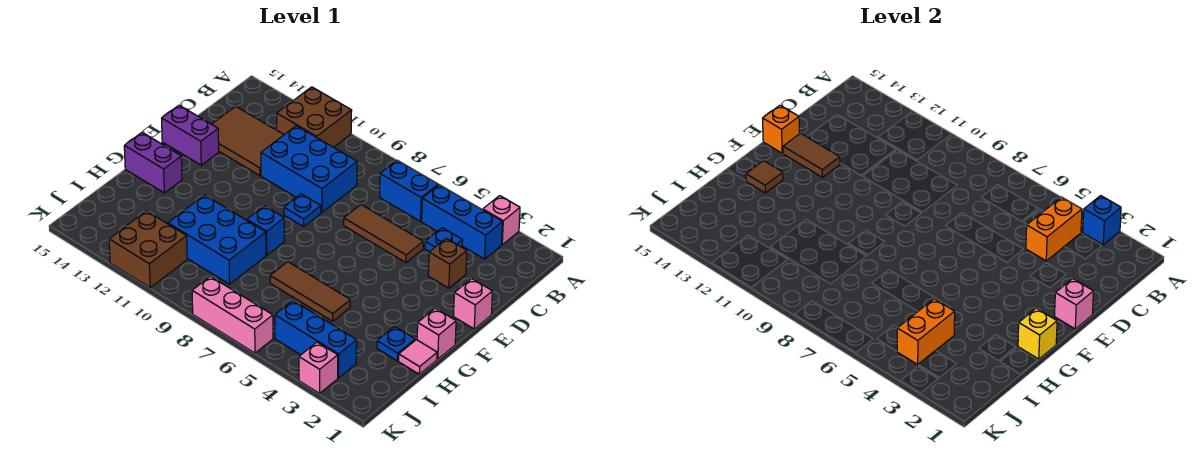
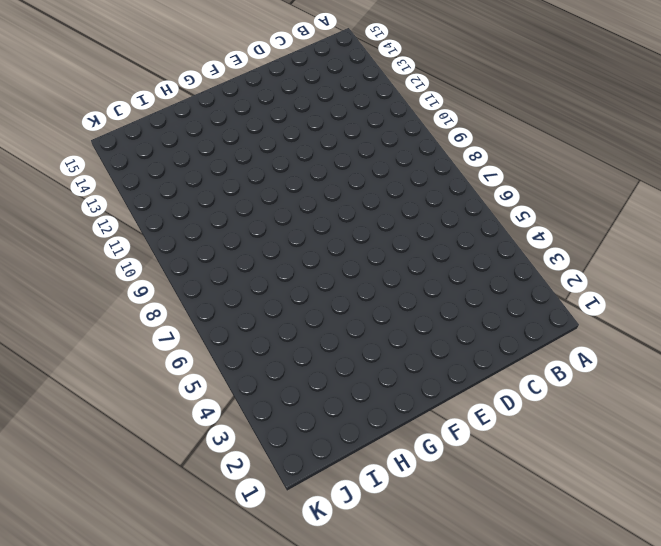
none -> pink 1x1 brick [483,196,520,245]
none -> brown 2x2 brick [277,87,352,147]
none -> blue 1x3 brick [422,185,502,259]
none -> blue 1x2 brick [380,160,438,221]

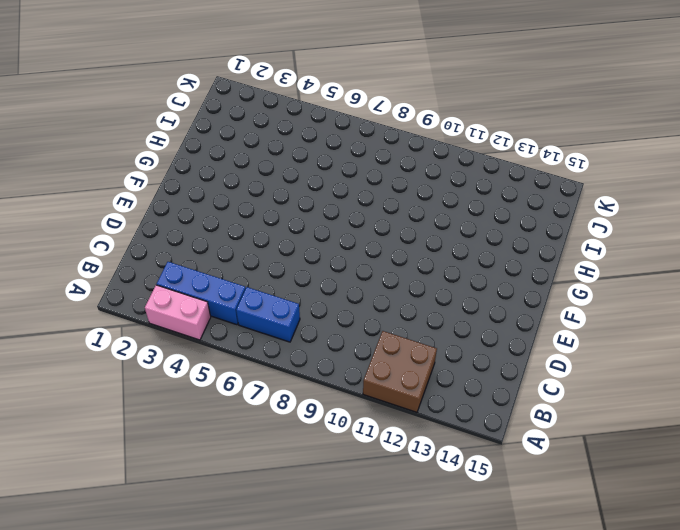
pink 1x2 brick [145,285,211,340] -> pink 1x1 brick [483,196,520,245]
none -> blue 1x1 plate [425,228,463,252]
none -> blue 2x3 brick [261,126,357,212]
none -> brown 2x3 tile [212,106,284,176]
none -> brown 1x1 brick [428,238,467,288]

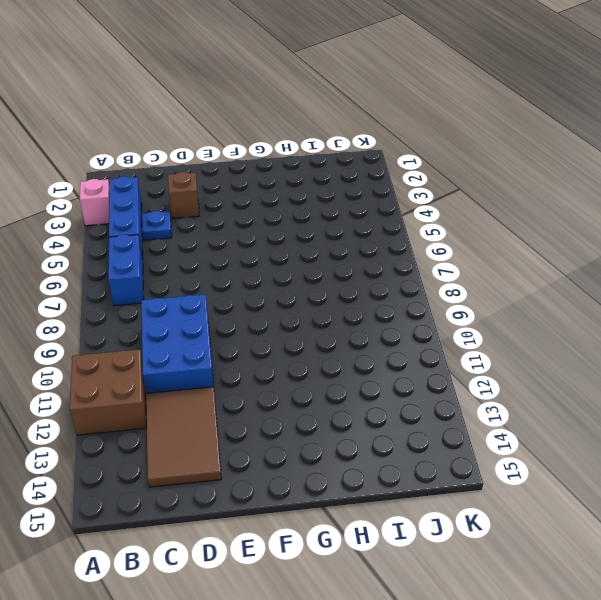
none -> brown 1x3 tile [344,205,423,263]
none -> pink 1x1 brick [454,279,493,329]
none -> blue 1x1 plate [284,194,321,227]
none -> purple 1x2 brick [162,105,219,165]

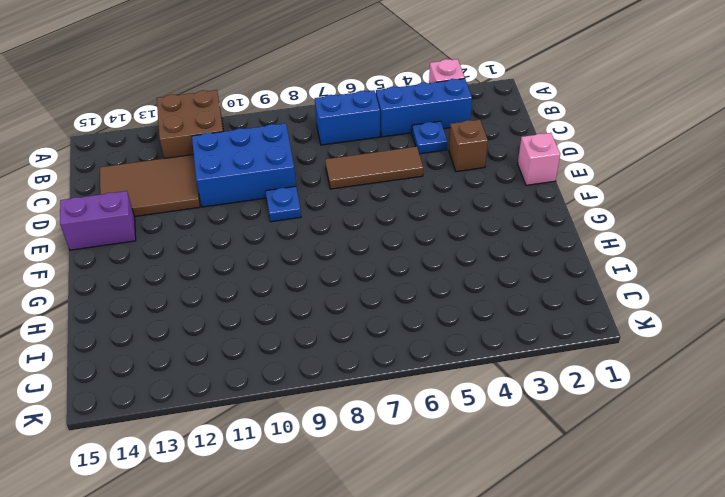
none -> pink 1x1 brick [417,308,456,359]
none -> blue 1x1 brick [247,206,284,255]
none -> purple 1x2 brick [124,132,182,193]
none -> pink 1x1 tile [399,340,437,374]

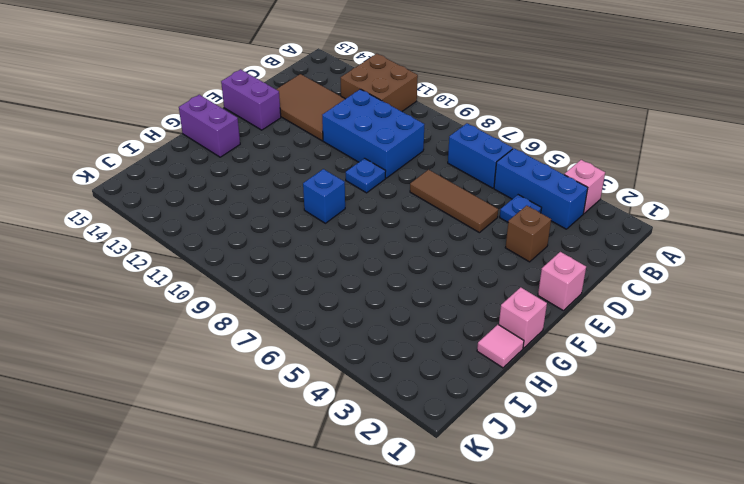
none -> blue 1x1 plate [377,326,415,361]
none -> brown 1x3 tile [270,262,350,321]
none -> blue 2x3 brick [168,195,266,284]
none -> blue 1x3 brick [275,301,357,378]

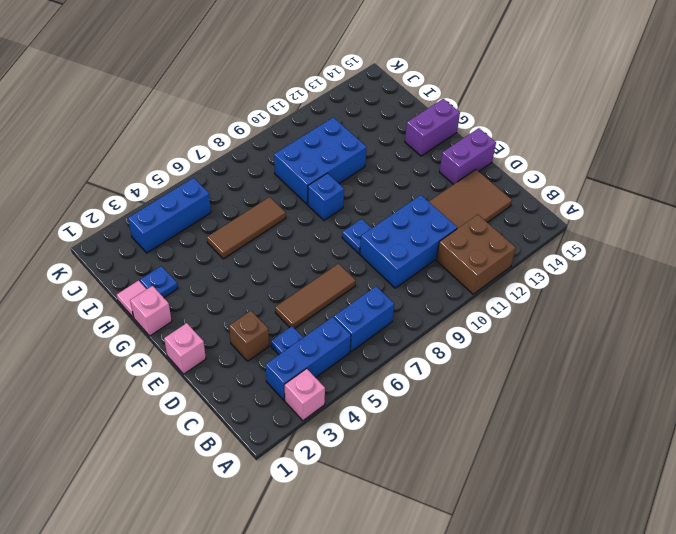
none -> brown 2x2 brick [109,211,187,288]
none -> pink 1x1 brick [299,342,338,393]
none -> pink 1x3 brick [192,276,273,353]
none -> blue 1x1 brick [1083,196,1121,245]

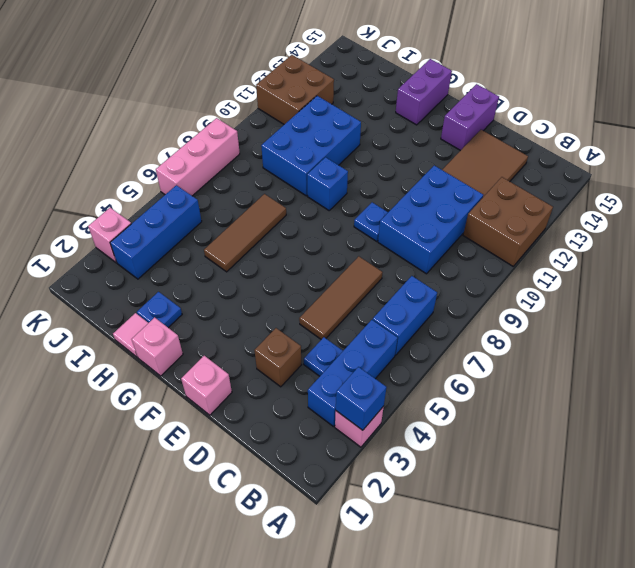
none -> orange 1x2 brick [1026,197,1082,261]
none -> pink 1x1 brick [1055,279,1094,329]
none -> brown 1x2 tile [783,133,840,177]
none -> orange 1x1 brick [763,105,799,153]

